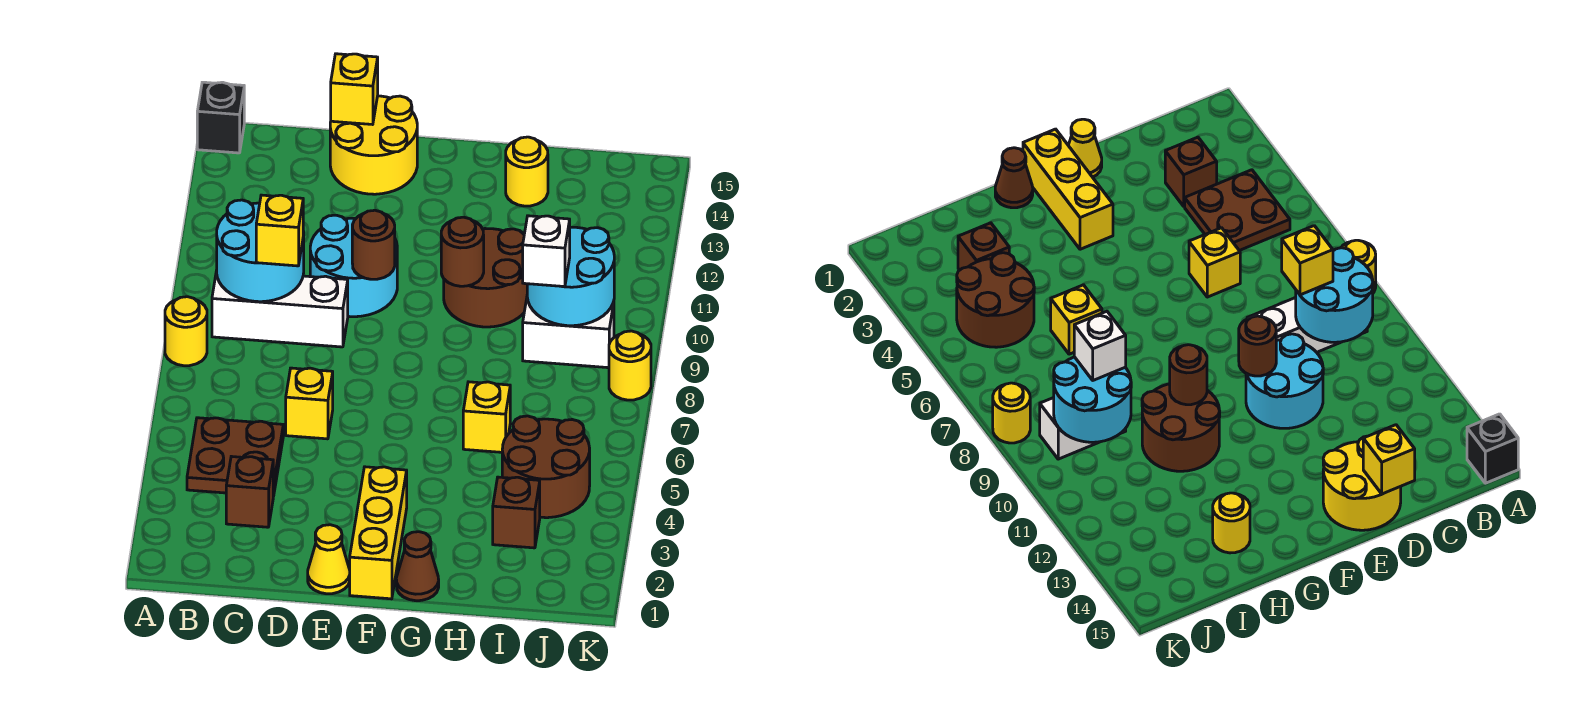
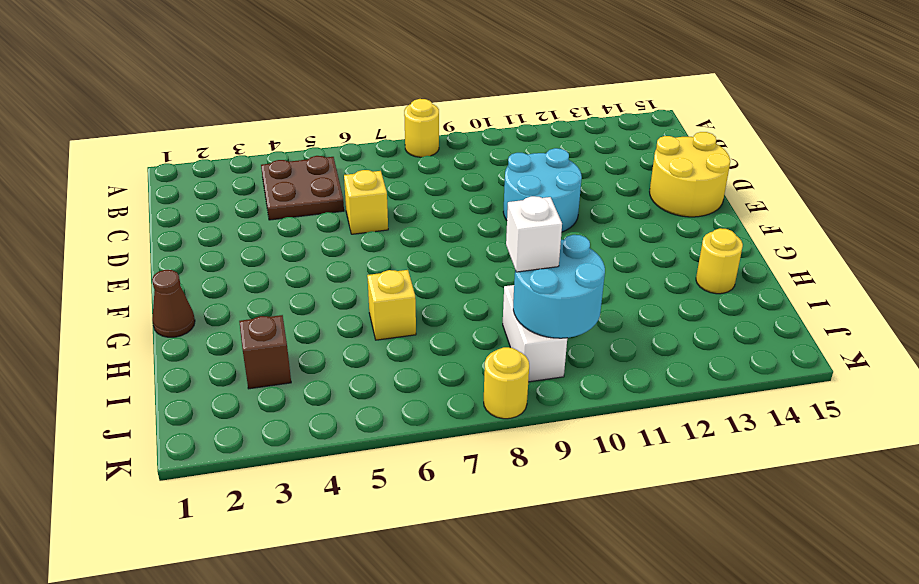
none -> black 1x1 brick [197,82,244,153]
none -> white 1x3 brick [212,271,348,347]
none -> brown 1x1 brick [226,456,273,527]

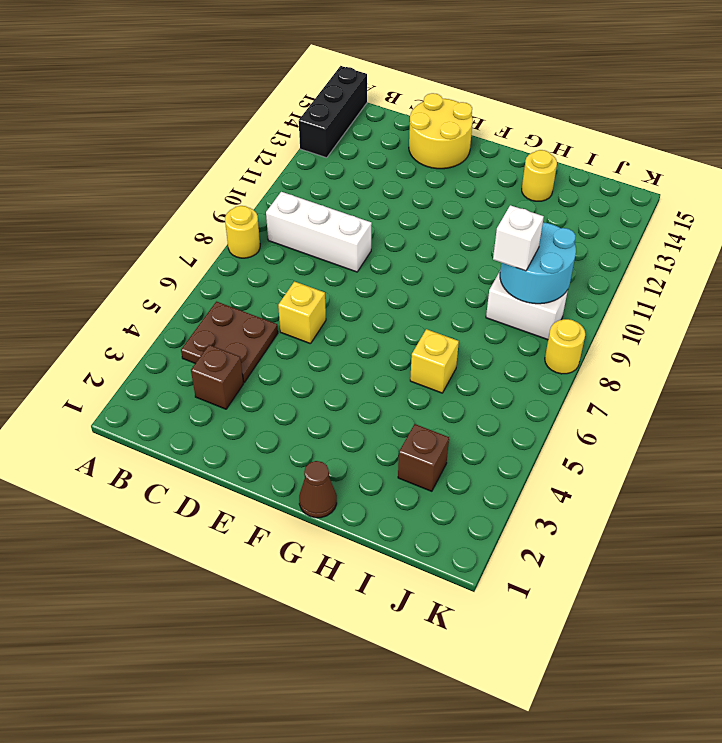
black 1x3 brick [299,66,367,158] -> black 1x1 brick [197,82,244,153]
none -> cyan 2x2 round brick [310,215,397,317]
none -> yellow 1x1 cone [308,525,350,594]
none -> yellow 1x3 brick [350,467,407,599]

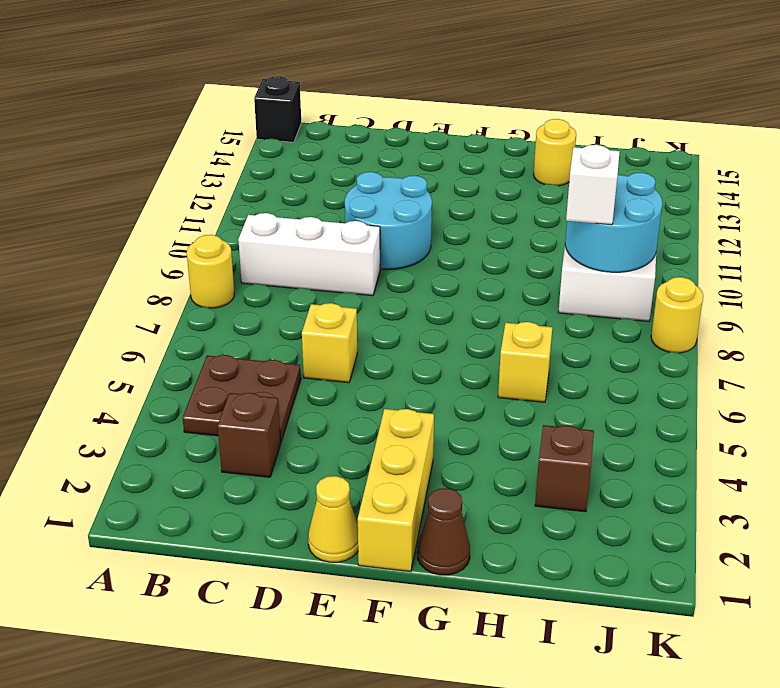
none -> yellow 2x2 round brick [330,96,417,194]
none -> brown 2x2 round brick [444,229,527,327]
none -> brown 2x2 round brick [502,416,590,518]

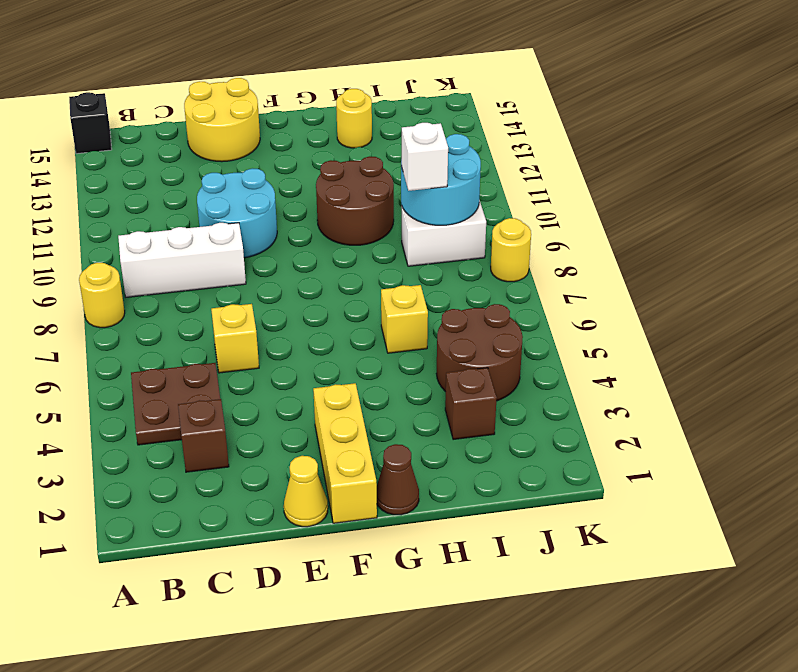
none -> cyan 2x2 round brick [217,200,304,302]
none -> yellow 1x1 brick [331,54,378,125]
none -> brown 1x1 round brick [352,210,395,279]

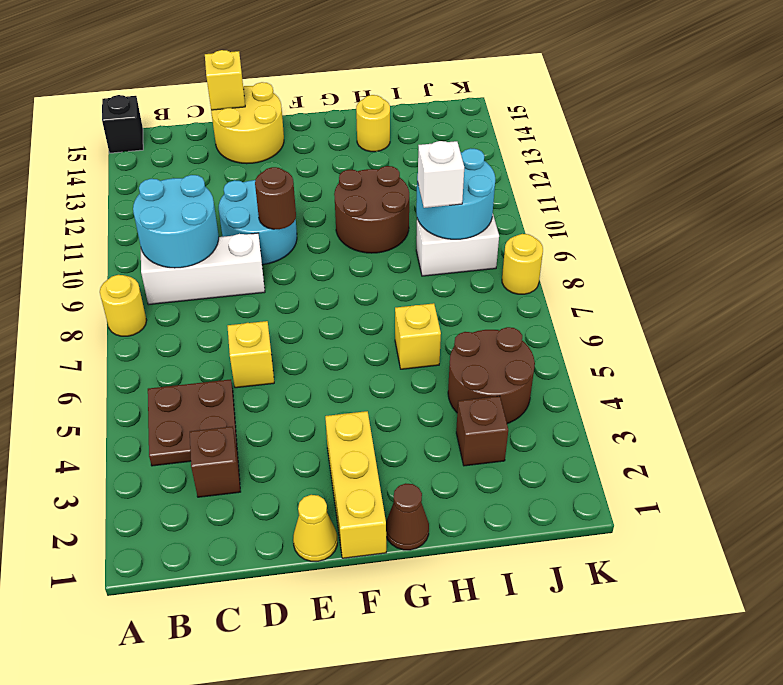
none -> brown 1x1 round brick [441,217,484,286]
none -> yellow 1x1 brick [256,195,304,266]

